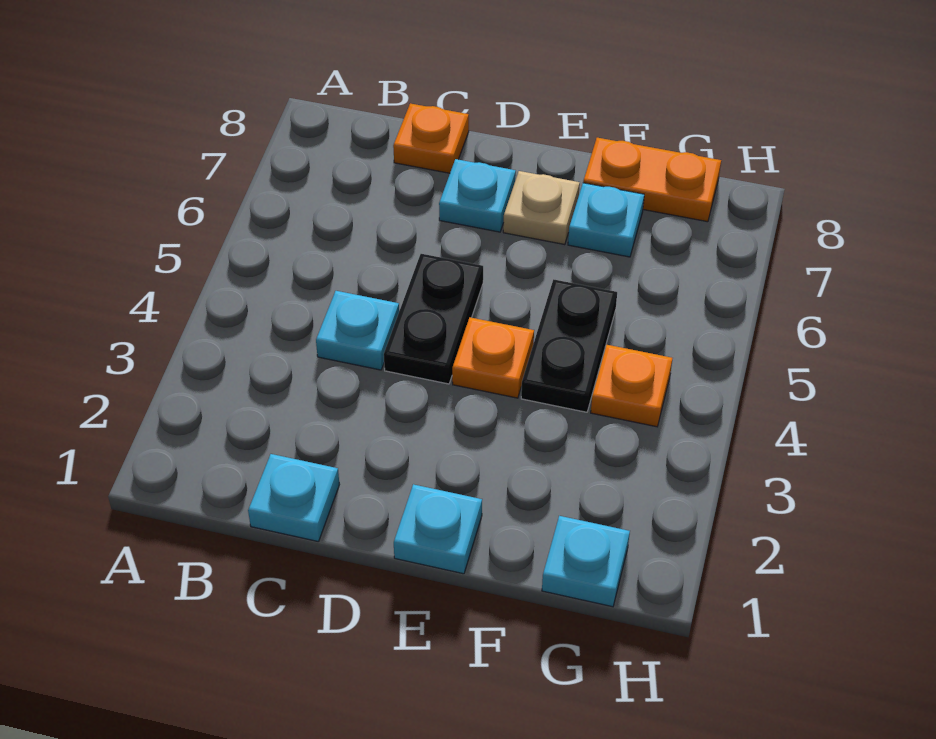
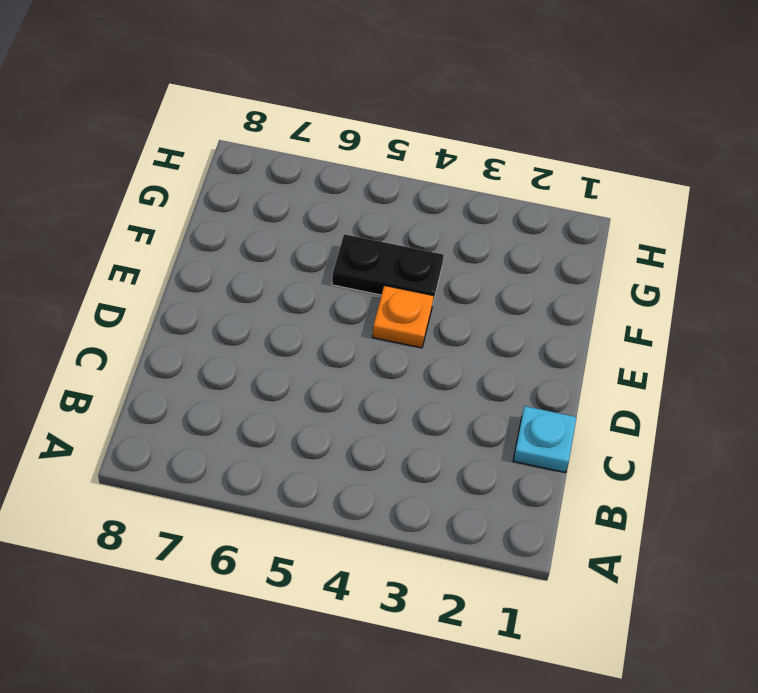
none -> cyan 1x1 plate [316,291,399,370]
none -> orange 1x1 plate [393,103,469,173]
none -> black 1x2 plate [384,254,483,384]

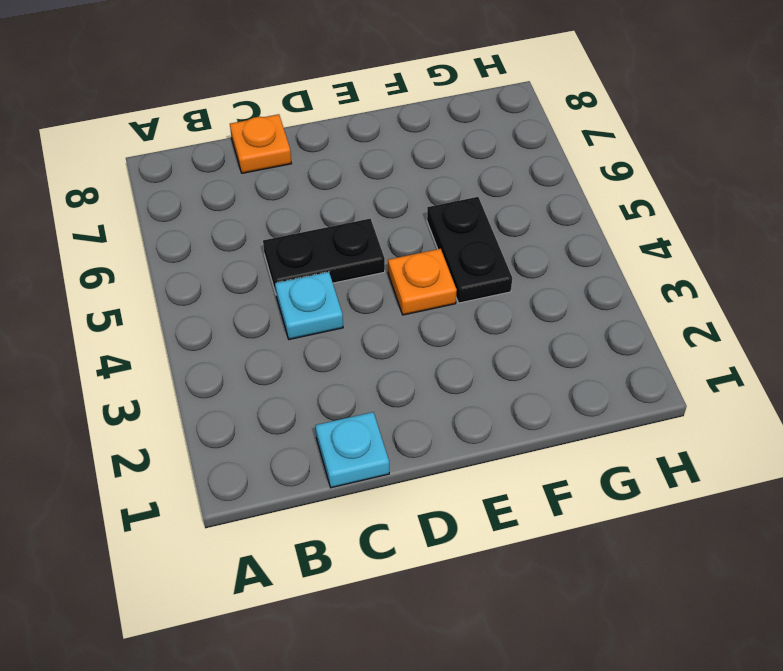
black 1x2 plate [263,219,385,293] -> black 1x2 plate turned to [384,254,483,384]
none -> cyan 1x1 plate [439,159,516,232]
none -> cyan 1x1 plate [394,484,482,574]
none -> tan 1x1 plate [503,171,580,245]

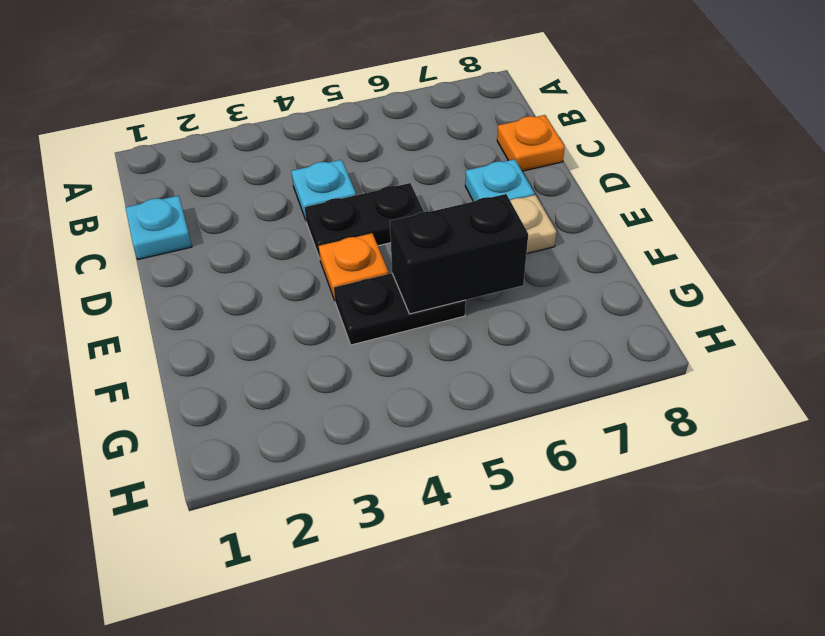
black 1x2 brick [390,194,528,314] -> none
none -> cyan 1x1 plate [394,484,482,574]
none -> cyan 1x1 plate [568,183,644,257]
none -> orange 1x2 plate [583,138,721,222]

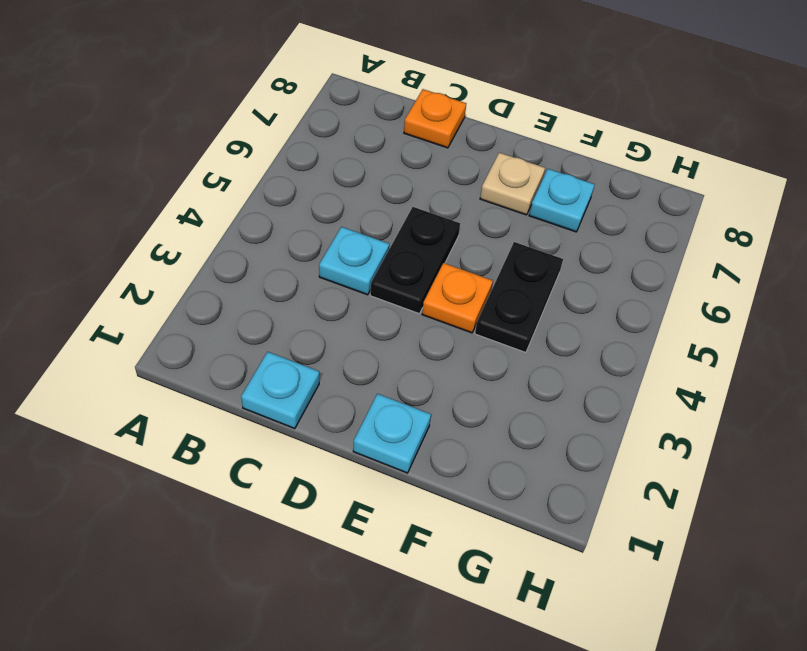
none -> cyan 1x1 plate [439,159,516,232]
none -> orange 1x2 plate [583,138,721,222]
none -> cyan 1x1 plate [542,516,630,607]

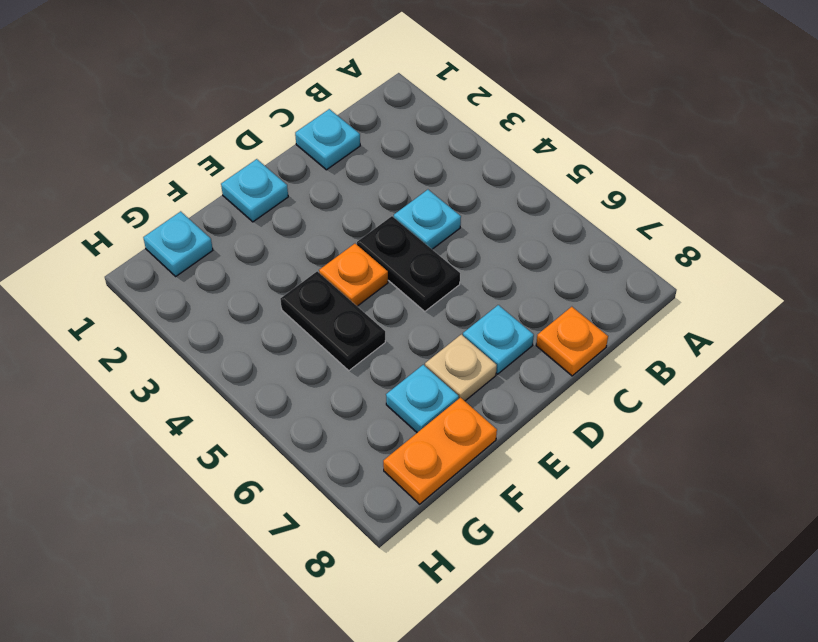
none -> orange 1x1 plate [591,345,672,427]

